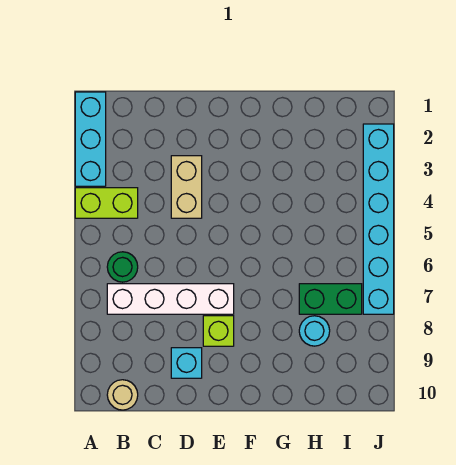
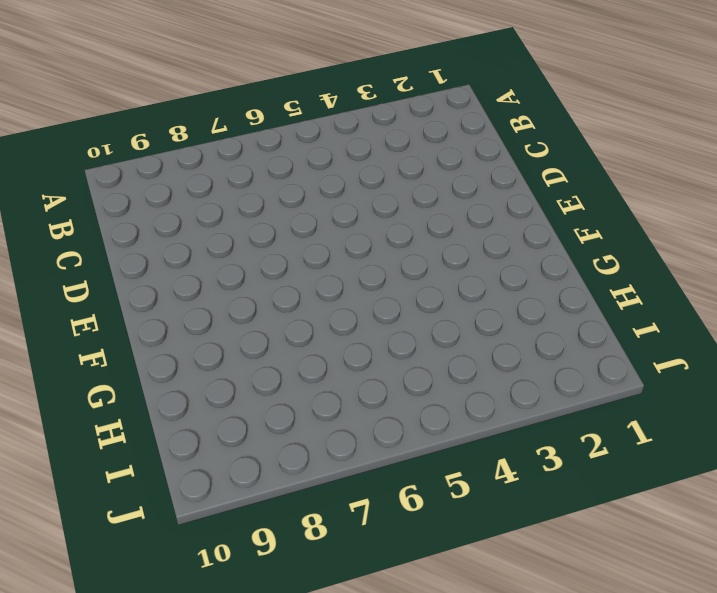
none -> cyan 1x3 brick [75,92,106,186]
none -> lime 1x2 brick [75,188,138,218]

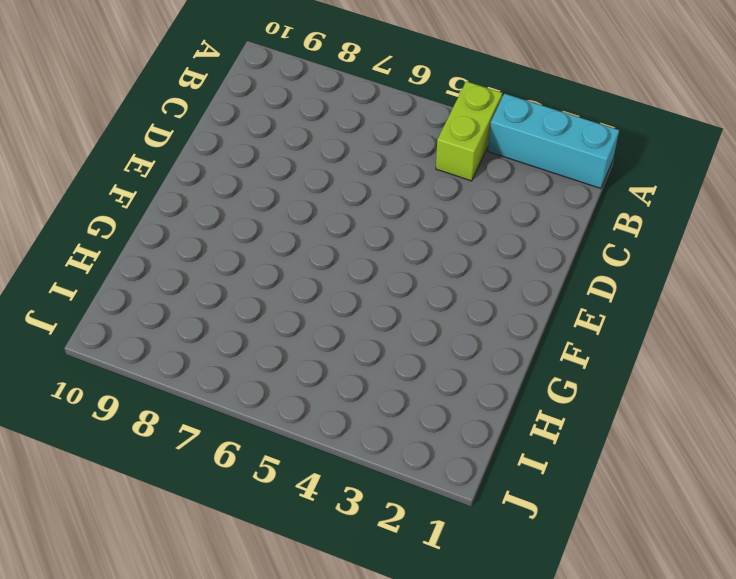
none -> green 1x1 round brick [107,252,138,282]
none -> white 1x4 brick [107,284,234,314]

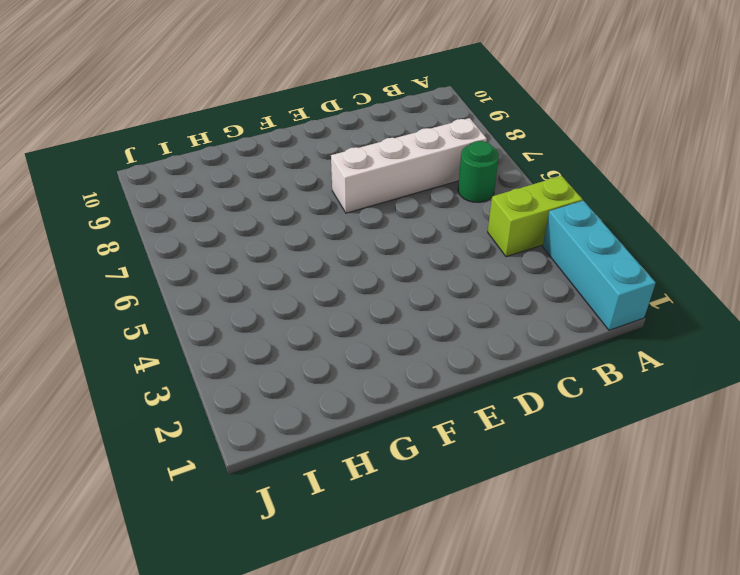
none -> tan 1x1 round brick [107,380,138,410]
none -> tan 1x2 brick [171,156,202,218]

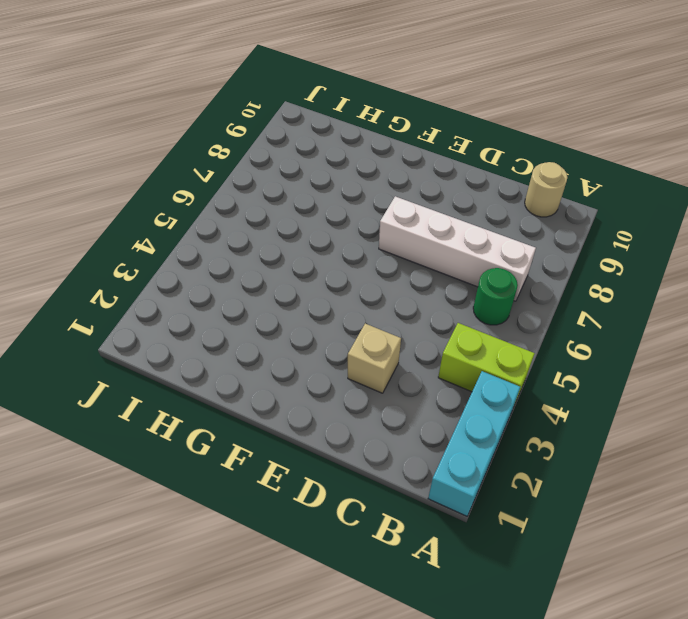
tan 1x1 brick [348,323,401,393] -> tan 1x2 brick [171,156,202,218]
none -> cyan 1x1 brick [171,348,202,378]
none -> lime 1x1 brick [203,316,234,346]

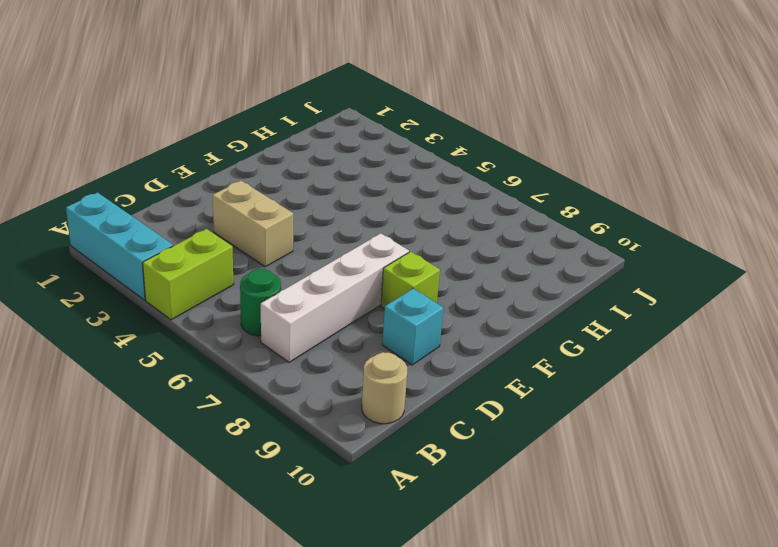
none -> green 1x2 brick [299,284,362,314]
none -> cyan 1x1 round brick [299,316,330,346]

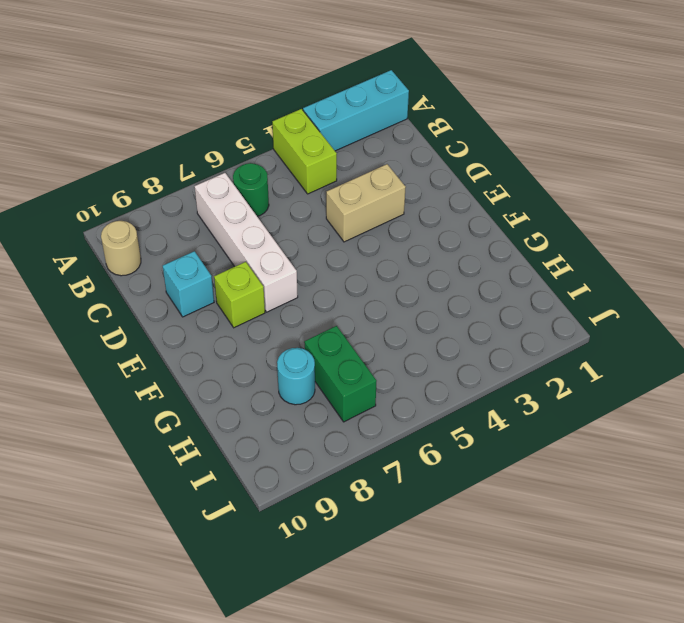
none -> cyan 1x6 brick [363,124,394,314]

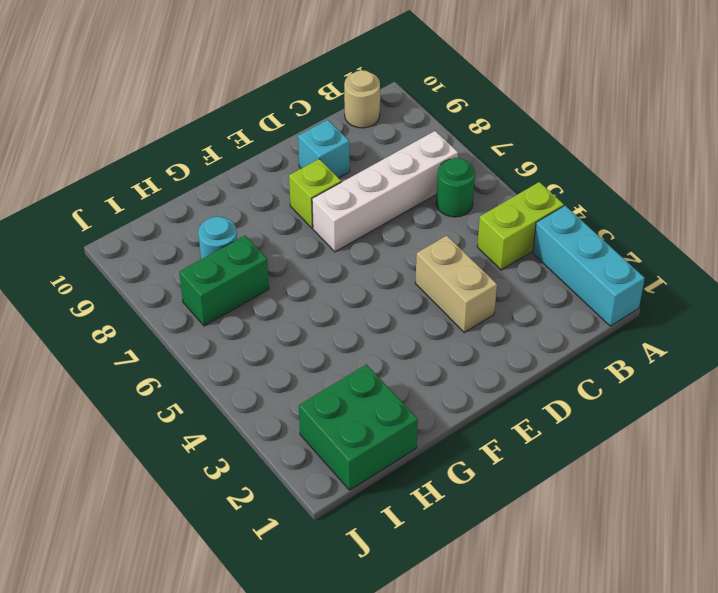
green 2x2 brick [299,365,418,490] -> none
none -> cyan 1x6 brick [363,124,394,314]

